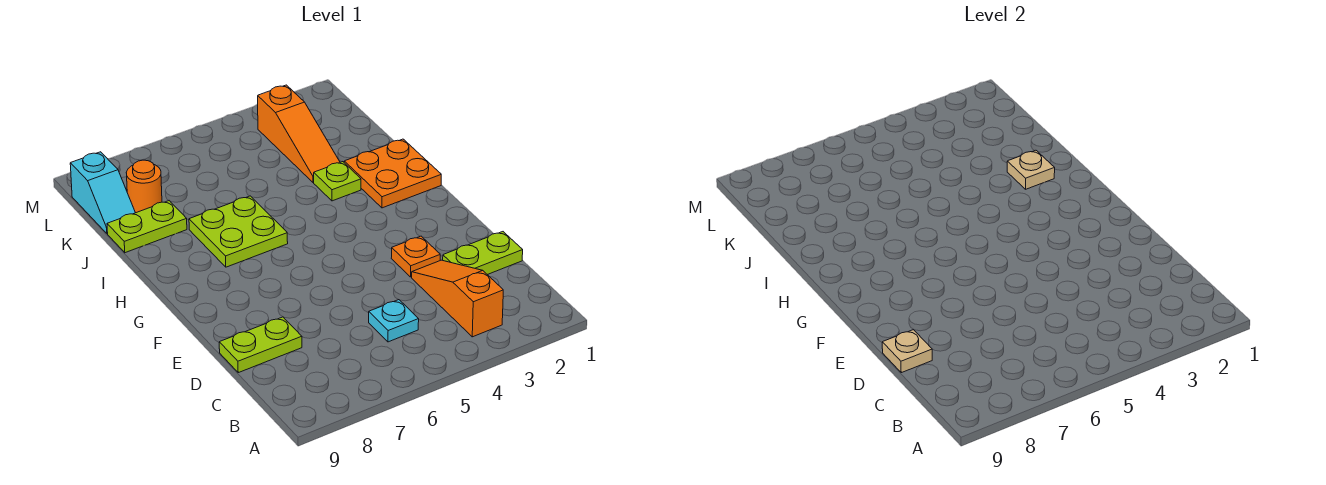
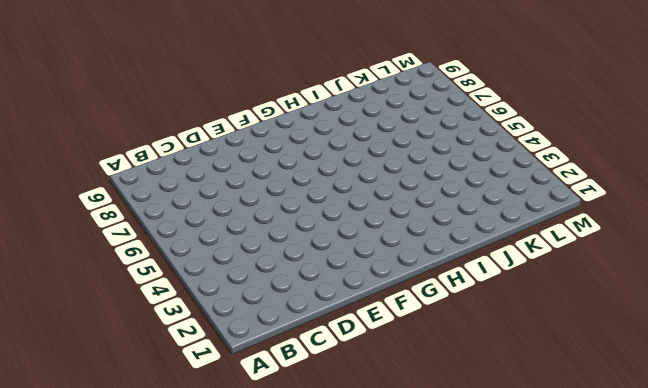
none -> orange 1x3 slope [412,260,503,337]
none -> cyan 1x1 plate [369,300,419,342]
none -> lime 1x2 plate [443,232,523,275]

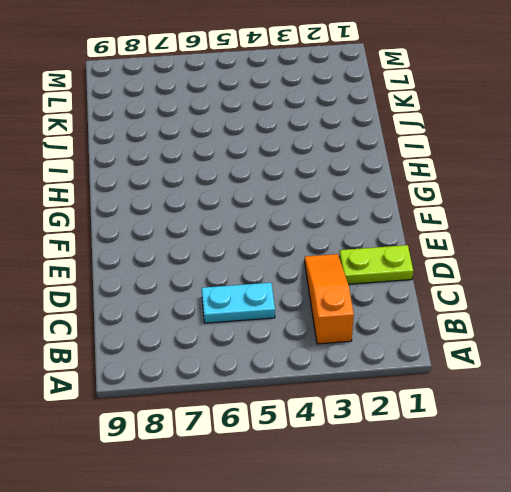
cyan 1x2 plate [202,283,275,323] -> cyan 1x1 plate [369,300,419,342]
none -> lime 1x2 plate [219,317,302,373]
none -> orange 1x1 plate [391,236,440,277]
none -> orange 2x2 plate [344,139,441,208]

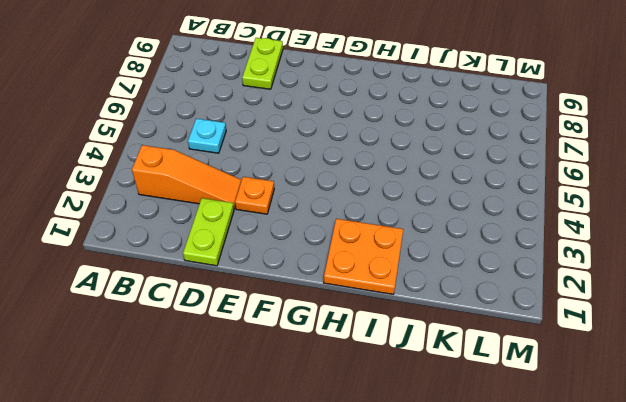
none -> lime 2x2 plate [189,196,288,267]
none -> lime 1x1 plate [314,162,361,201]
none -> orange 1x3 slope [258,85,340,182]

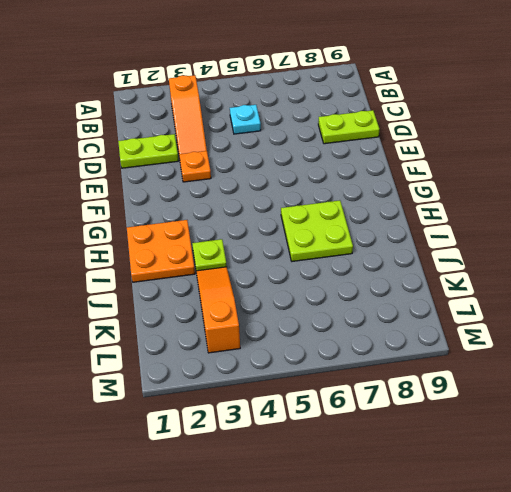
none -> lime 1x2 plate [107,201,187,253]
none -> orange 1x1 round brick [126,160,162,213]
none -> cyan 1x2 slope [70,152,135,233]

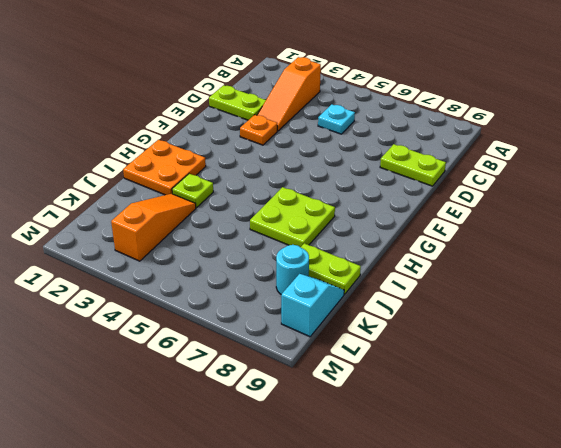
cyan 1x1 round brick [276,245,309,294] -> orange 1x1 round brick [126,160,162,213]
none -> tan 1x1 plate [882,330,932,373]
none -> tan 1x1 plate [1007,150,1055,189]

